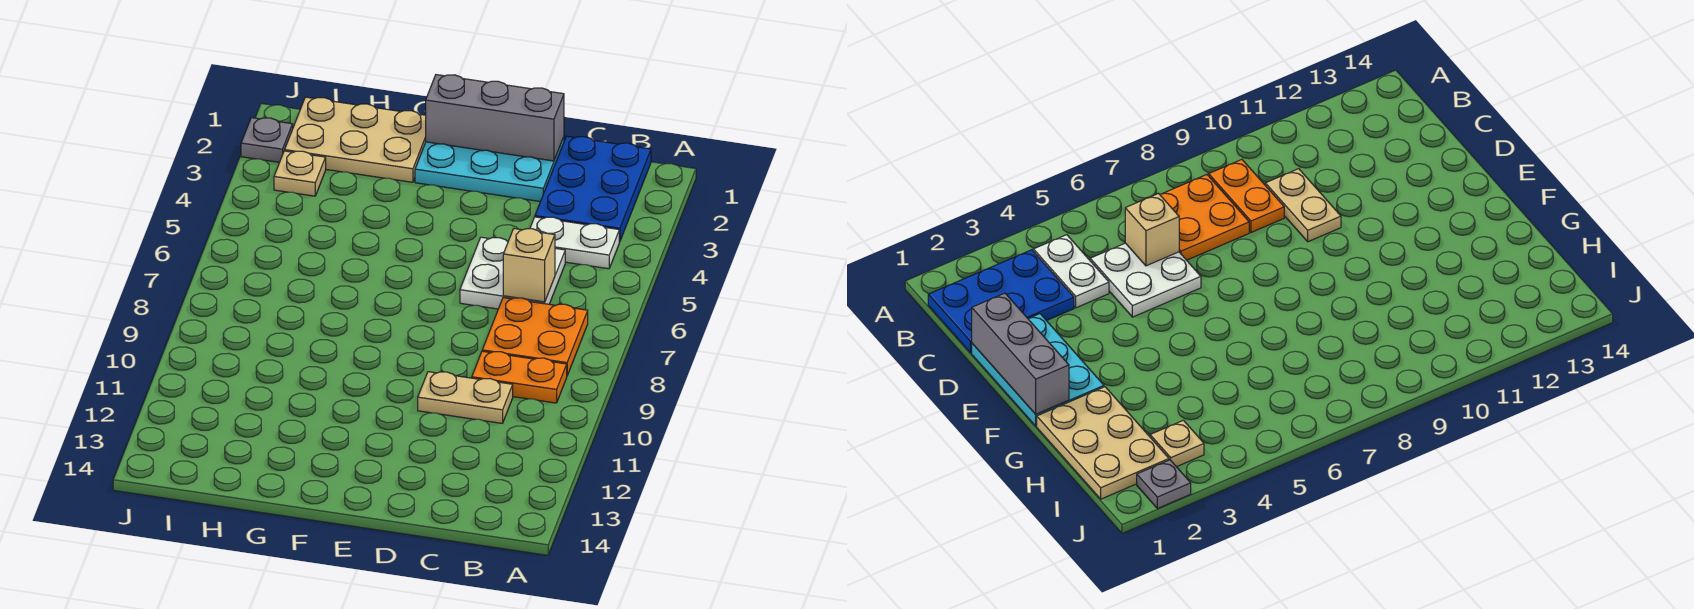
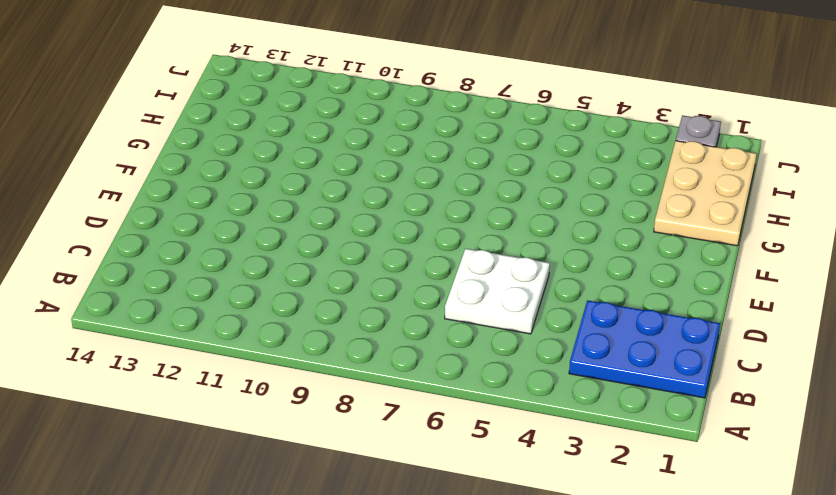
none -> white 1x2 plate [530,217,619,269]
none -> orange 2x2 plate [482,298,588,375]
none -> orange 1x2 plate [472,351,567,403]

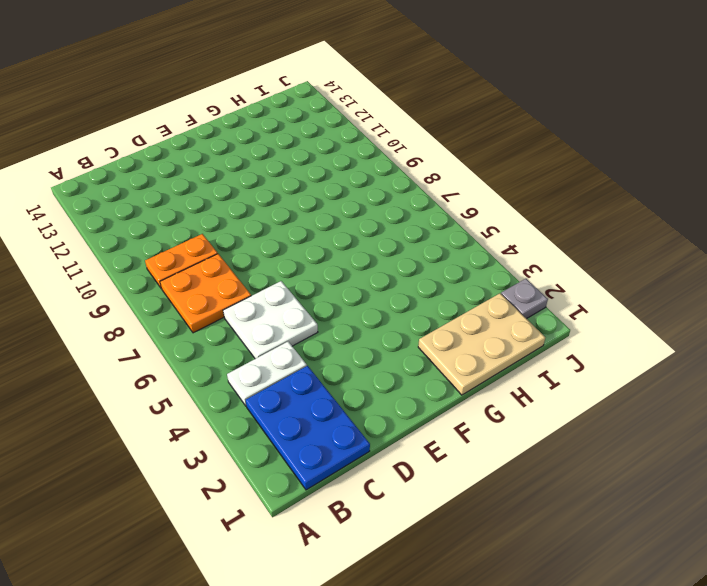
none -> tan 1x2 plate [418,372,513,423]
none -> cyan 2x3 plate [415,137,564,202]
none -> tan 1x1 plate [274,151,326,196]

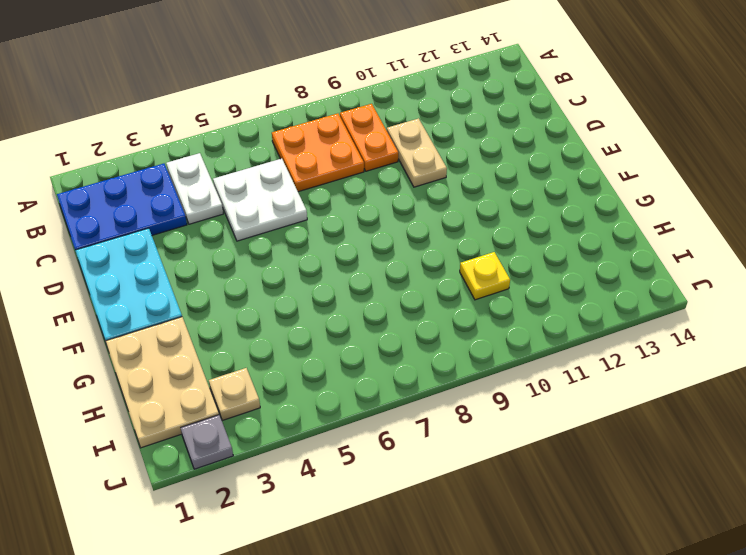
yellow 1x1 plate [460,252,510,300] -> none
none -> tan 1x1 brick [503,229,555,302]
none -> grey 1x3 brick [426,75,564,161]

